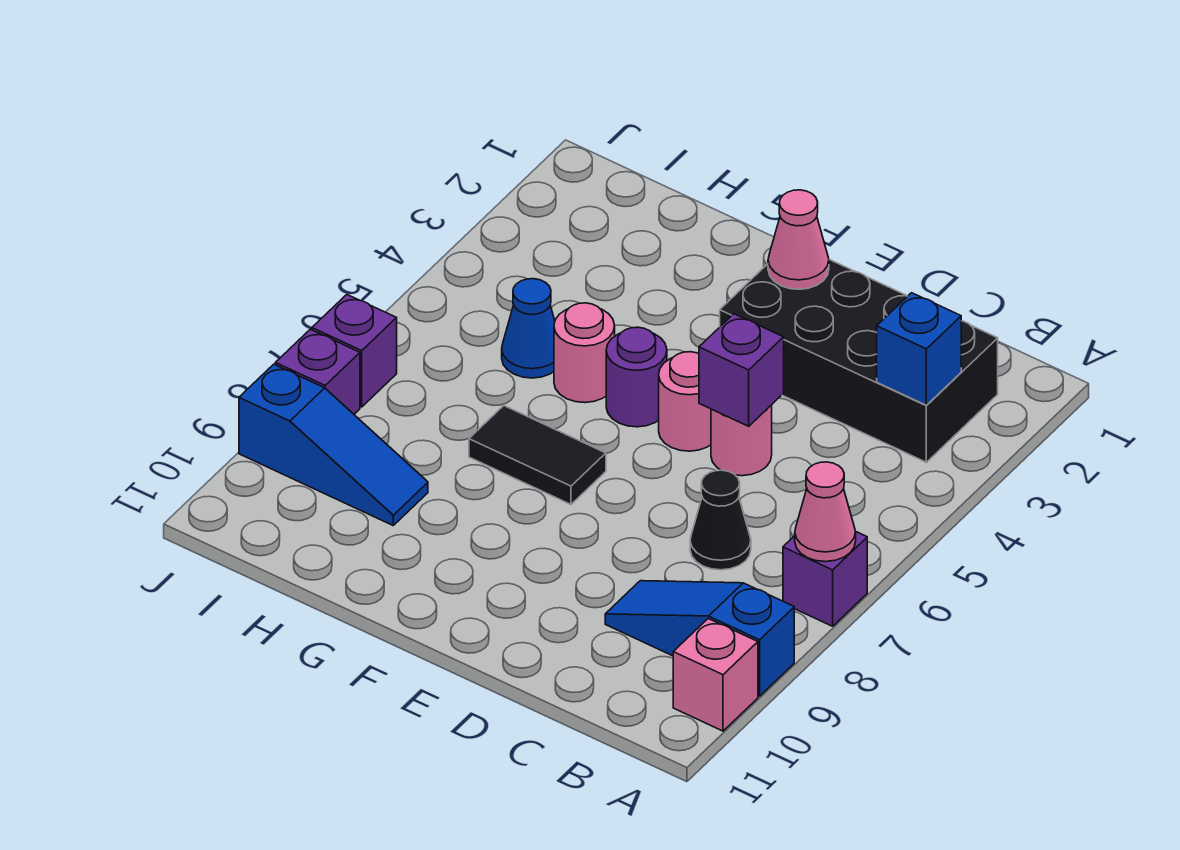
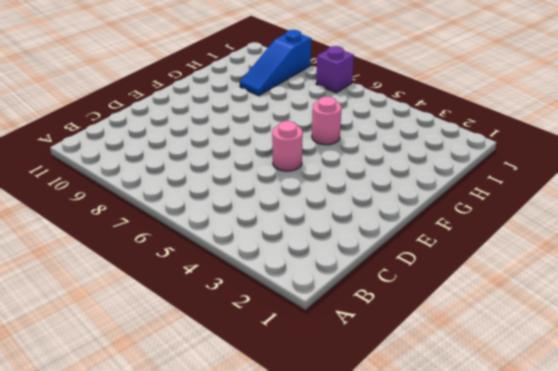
none -> purple 1x1 brick [783,532,867,626]
none -> blue 1x3 slope [605,581,794,696]
none -> pink 1x1 brick [673,619,758,731]

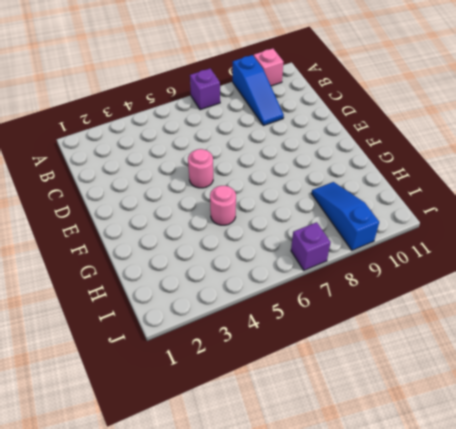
none -> black 2x4 brick [720,260,998,462]
none -> black 1x1 cone [690,470,751,570]
none -> pink 1x1 round brick [711,405,772,476]

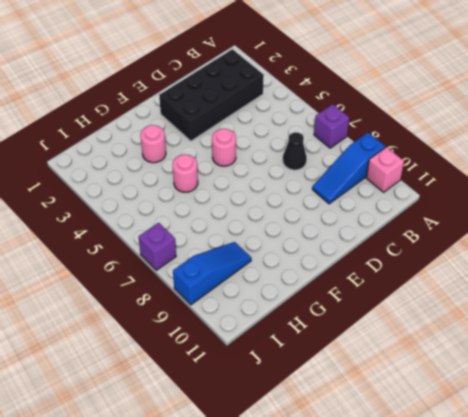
pink 1x1 round brick [140,125,166,163] -> pink 1x1 round brick moved to [711,405,772,476]
none -> purple 1x1 round brick [606,327,667,427]
none -> black 1x2 tile [469,406,606,504]
none -> blue 1x1 cone [502,279,555,378]

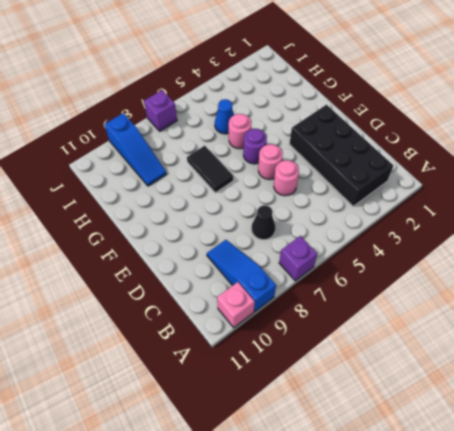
none -> purple 1x1 brick [275,329,360,414]
none -> pink 1x1 cone [795,462,856,562]
none -> blue 1x1 brick [877,293,961,405]

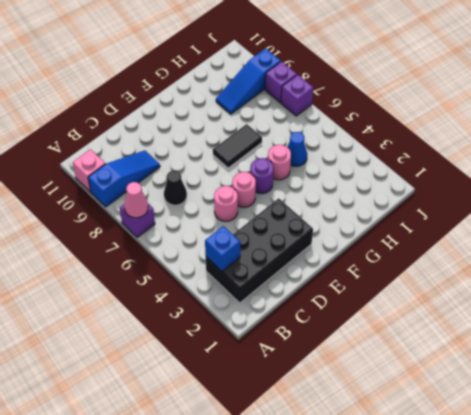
none -> purple 1x1 brick [699,314,784,426]
none -> pink 1x1 cone [768,190,829,289]

